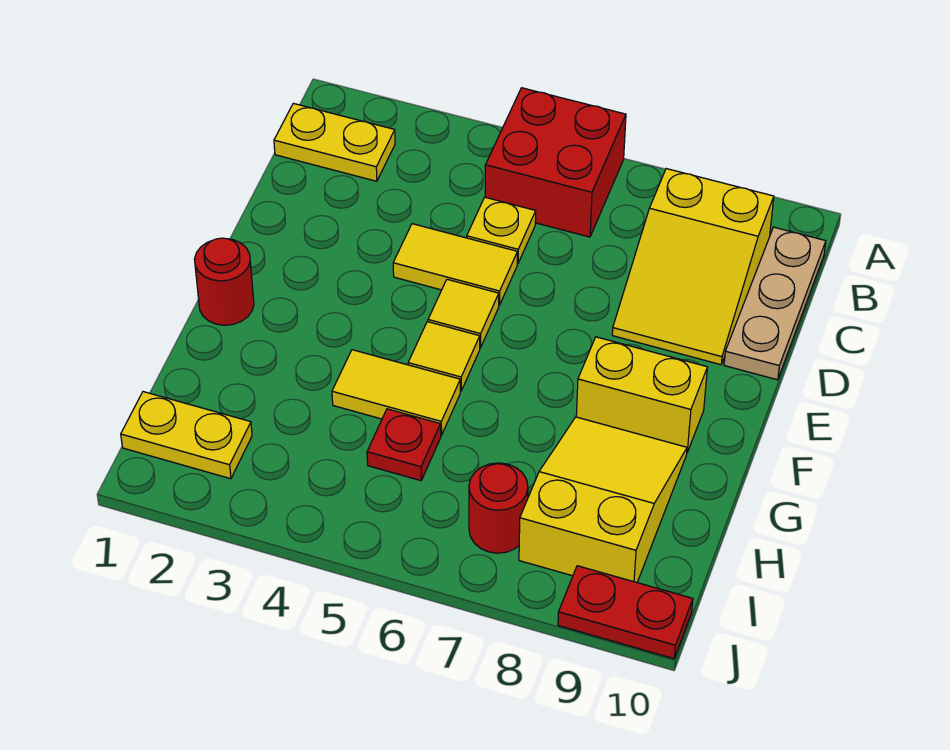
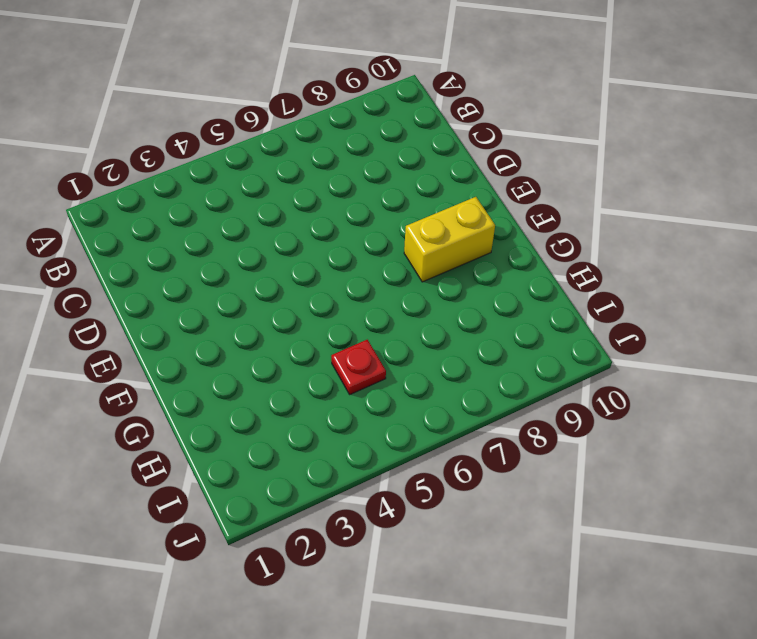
none -> red 2x2 brick [485,88,626,237]
none -> yellow 1x2 plate [274,103,395,181]
none -> yellow 2x3 slope [612,169,774,365]

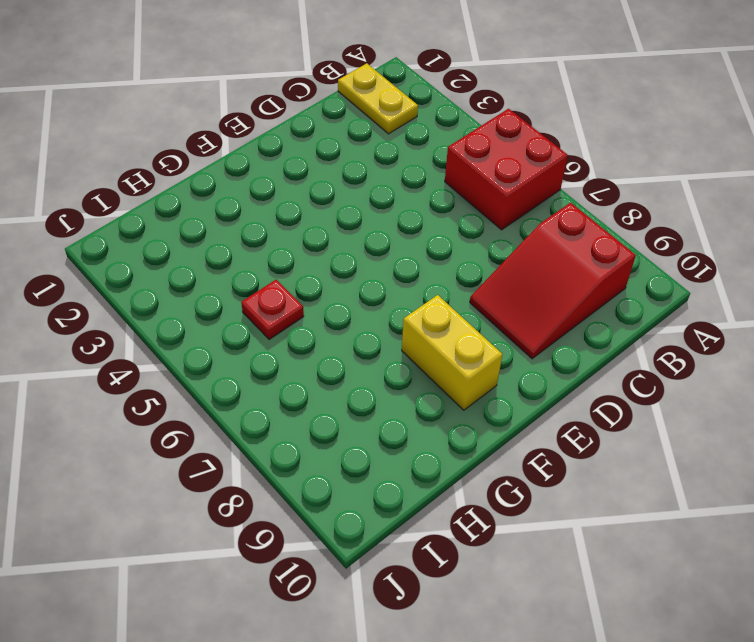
red 2x3 slope [470,203,636,359] -> yellow 2x3 slope [612,169,774,365]
none -> tan 1x3 plate [724,227,826,380]
none -> yellow 1x1 plate [467,197,536,264]
none -> yellow 1x2 tile [393,224,517,305]

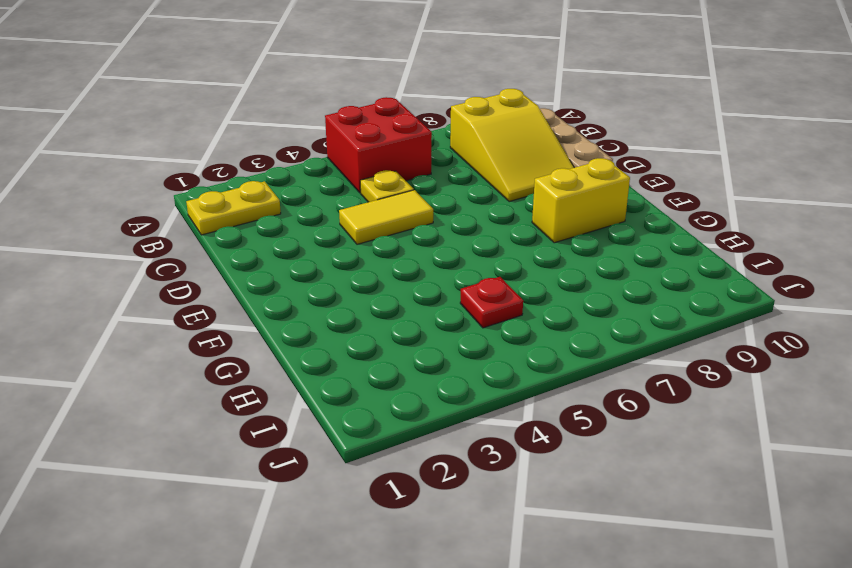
none -> yellow 1x1 tile [428,279,499,348]
none -> red 1x1 round brick [194,238,254,325]
none -> yellow 1x1 tile [408,322,480,391]

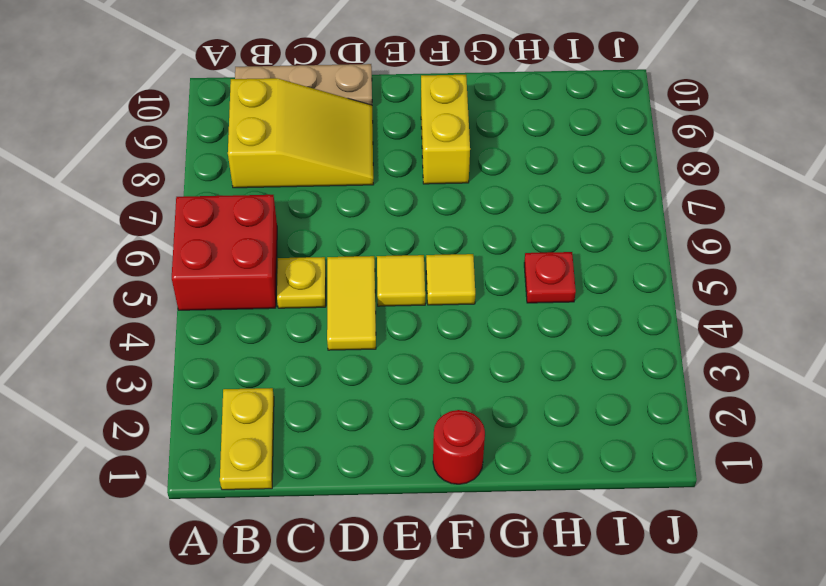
none -> yellow 1x2 tile [332,350,460,435]
none -> yellow 2x3 slope [519,417,687,582]
none -> yellow 1x2 plate [121,392,252,479]

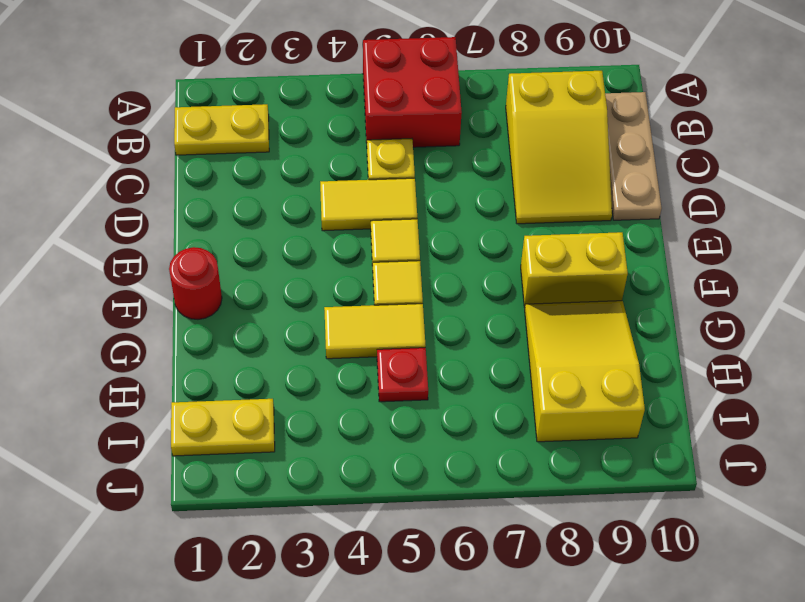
none -> red 1x1 round brick [469,463,528,553]
none -> red 1x2 plate [558,566,693,659]

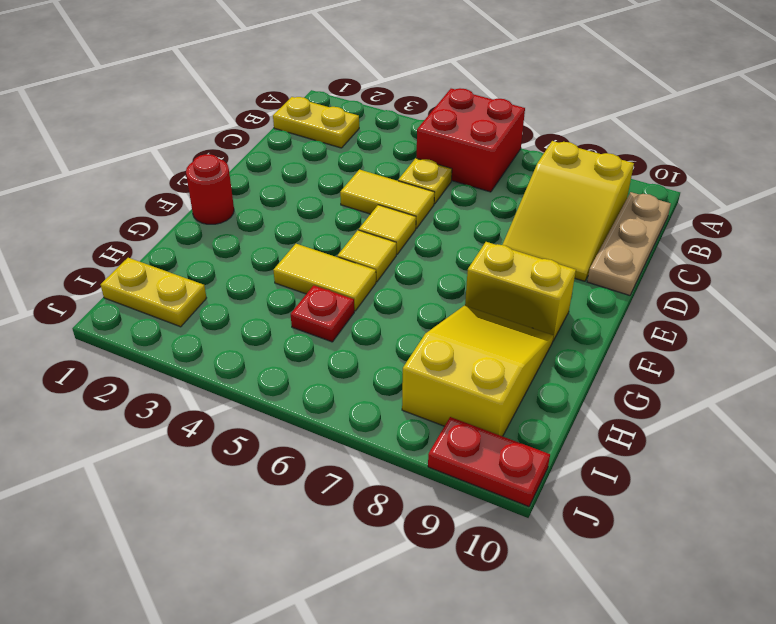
none -> red 1x1 round brick [469,463,528,553]

